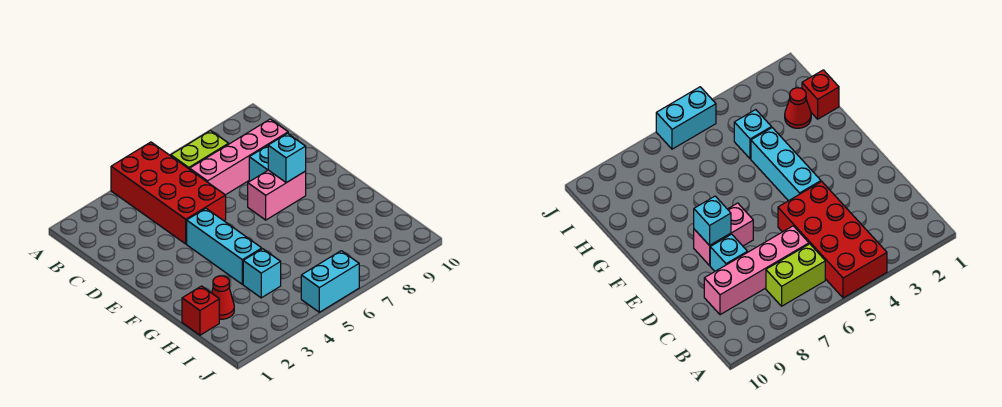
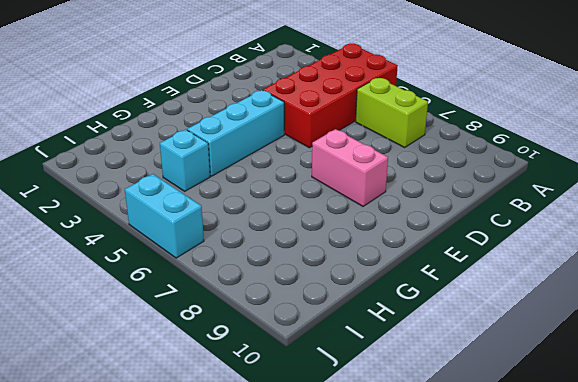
none -> pink 1x4 brick [190,119,288,195]
none -> cyan 1x1 brick [249,146,268,182]

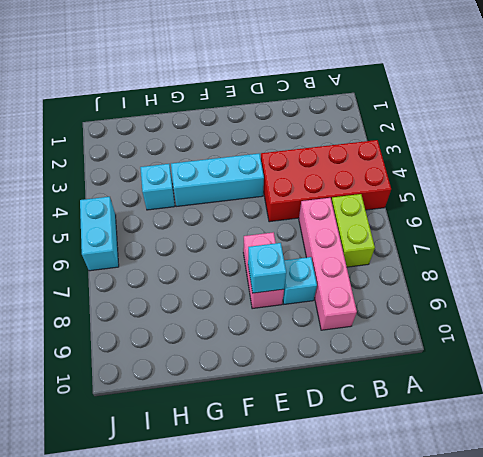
none -> red 1x1 brick [182,286,219,335]
none -> red 1x1 cone [212,276,234,319]

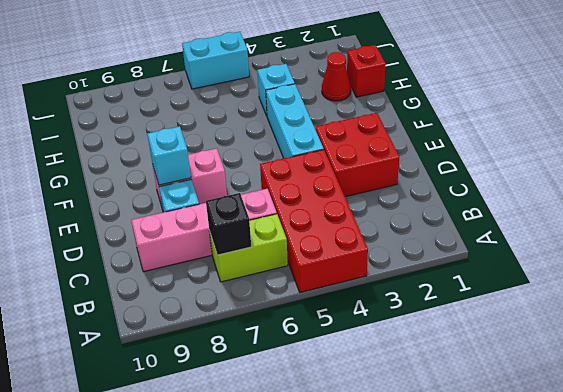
black 1x1 brick [206,193,251,255] -> none
red 2x2 brick [316,113,399,197] -> none

